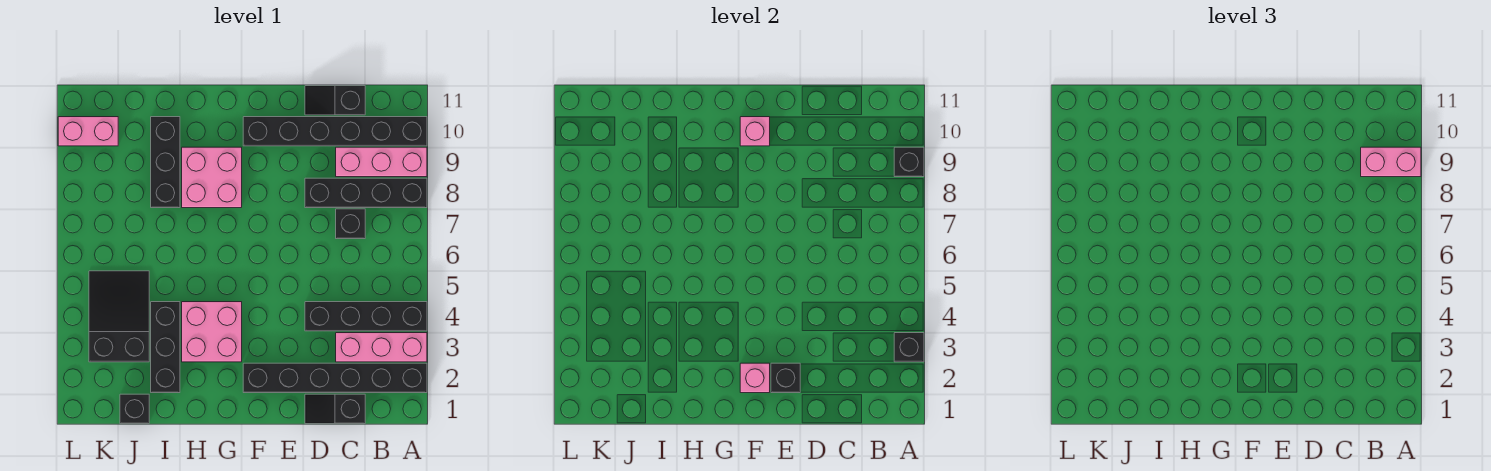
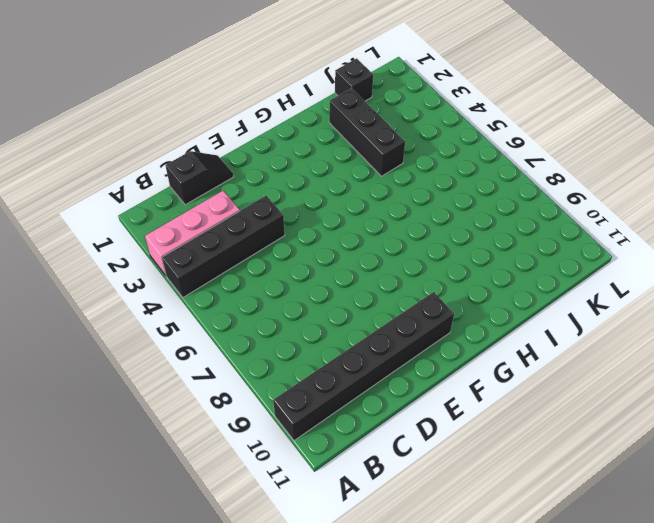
none -> black 1x6 brick [243,363,427,393]
none -> black 1x4 brick [305,178,427,208]
none -> pink 1x3 brick [336,147,427,177]

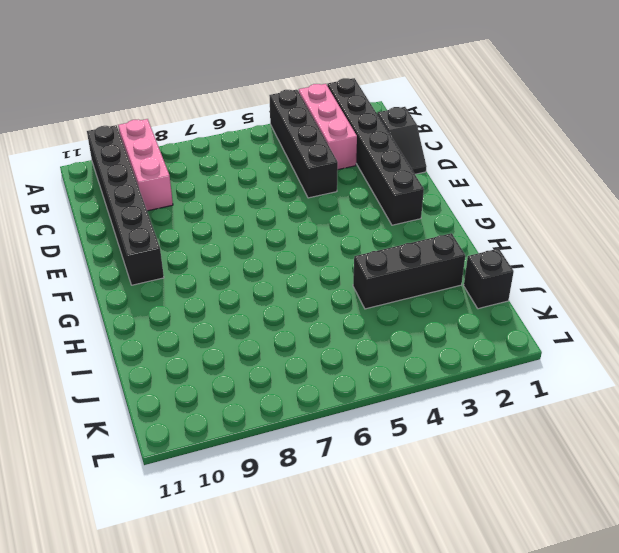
none -> black 1x4 brick [305,178,427,208]
none -> black 1x1 brick [336,209,365,239]
none -> black 1x2 slope [305,86,365,115]

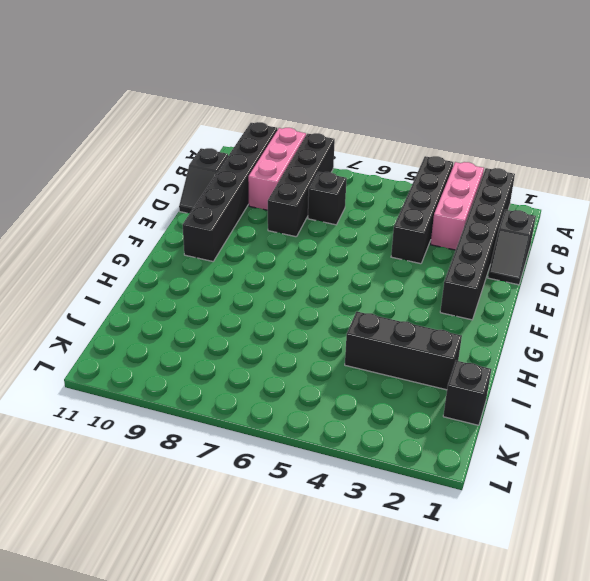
none -> pink 2x2 brick [182,302,242,362]
none -> pink 2x2 brick [182,147,242,208]
none -> black 1x3 brick [151,117,180,208]

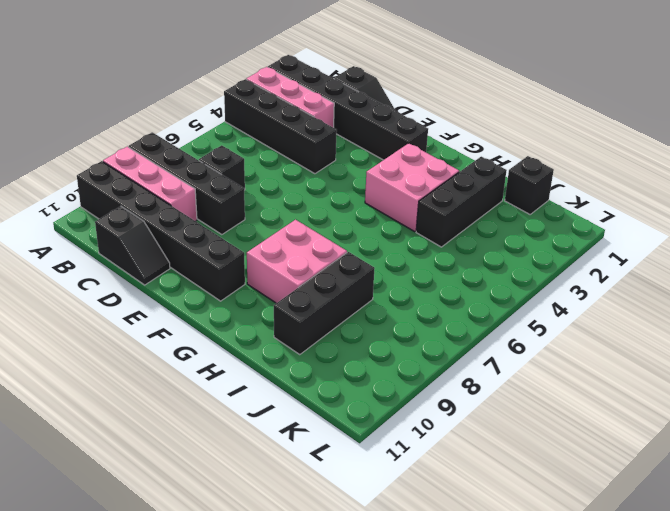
none -> black 2x3 slope [89,271,149,362]
none -> pink 1x2 brick [58,117,118,146]
none -> black 1x1 brick [894,333,924,362]

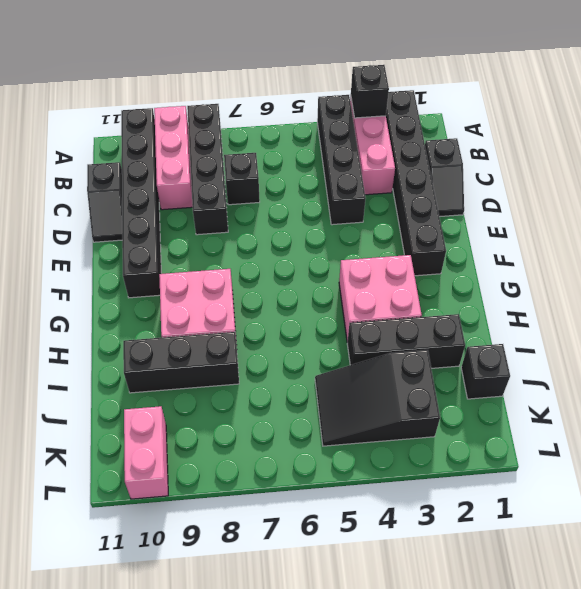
none -> black 1x1 brick [894,147,924,177]
none -> black 1x1 brick [771,363,800,393]
none -> pink 1x1 brick [740,363,770,393]

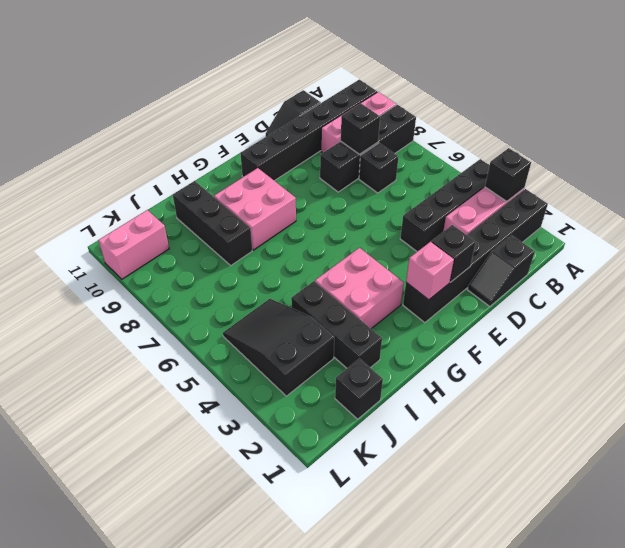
black 1x1 brick [341,103,380,154] -> black 1x1 brick moved to [894,147,924,177]
none -> pink 1x1 brick [740,117,770,146]
none -> pink 1x2 brick [1361,147,1421,177]

